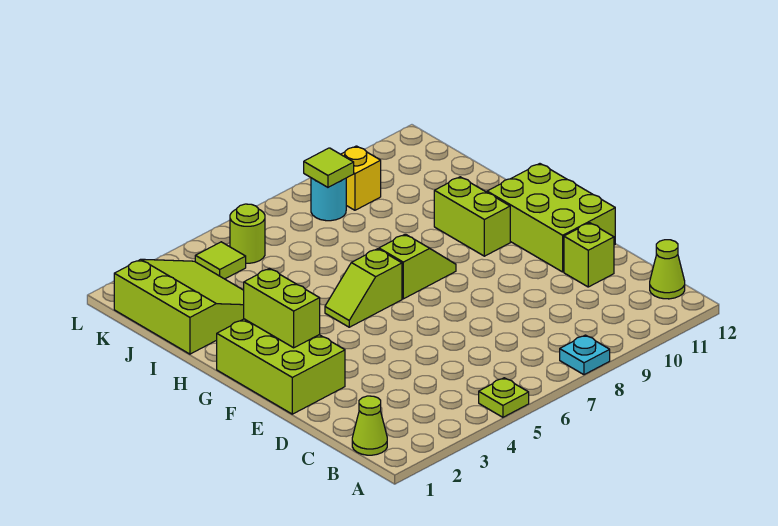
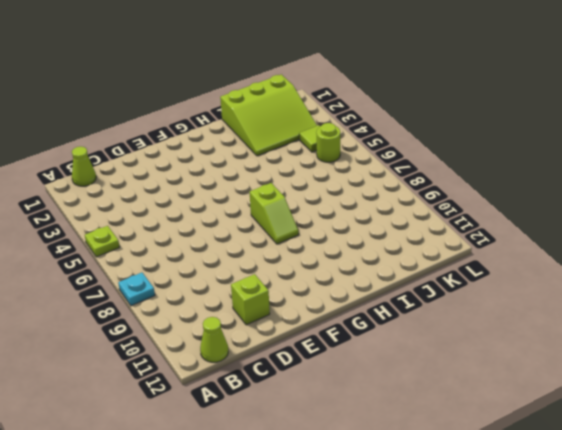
none -> lime 2x3 brick [217,319,345,414]
none -> lime 2x3 brick [487,164,615,272]
none -> lime 1x2 slope [325,249,402,327]

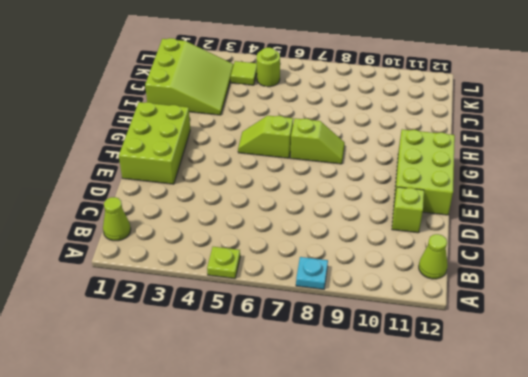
none -> lime 1x2 brick [434,177,510,256]
none -> cyan 1x1 round brick [311,178,346,221]
none -> yellow 1x1 brick [341,146,381,210]

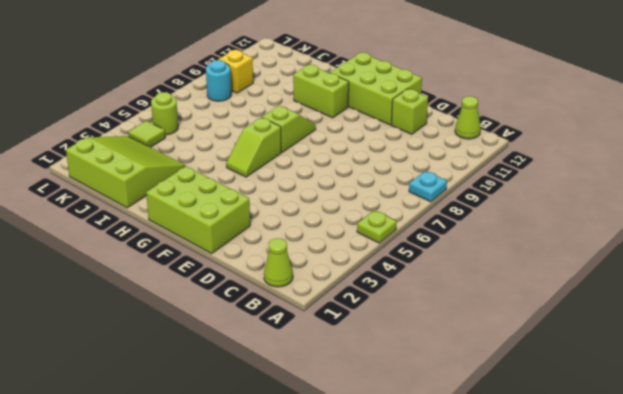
none -> lime 1x2 brick [244,268,320,348]
none -> lime 1x1 tile [304,148,354,187]

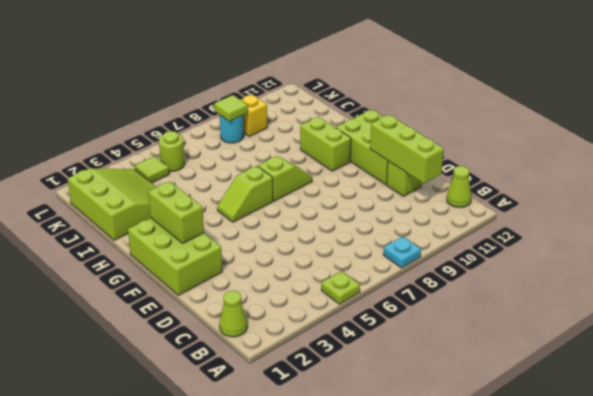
lime 1x3 brick [370,115,444,183] -> none

